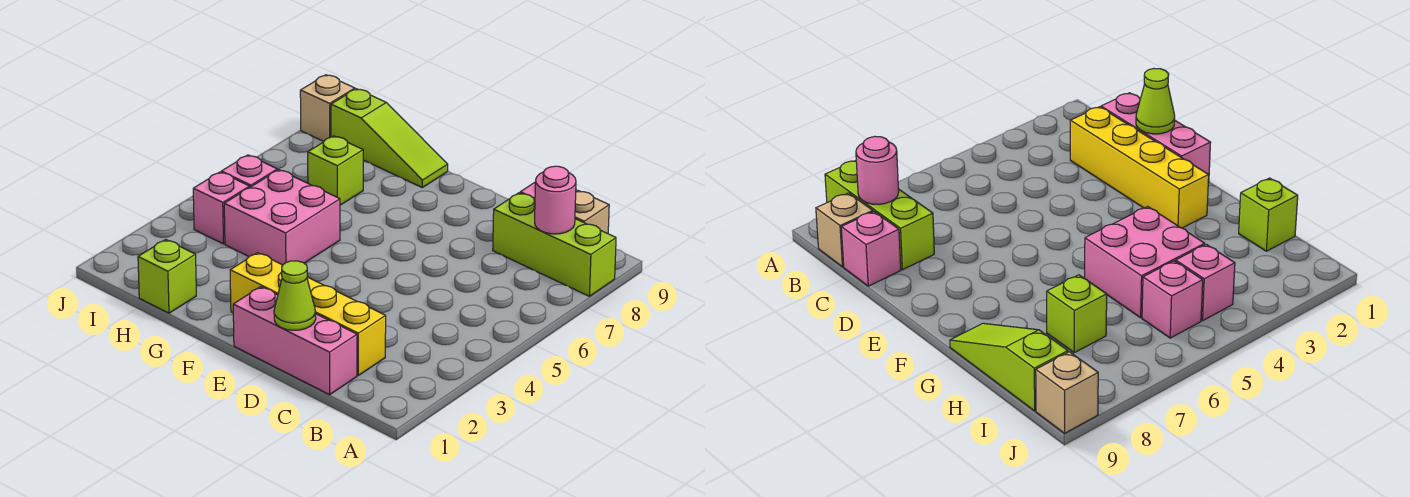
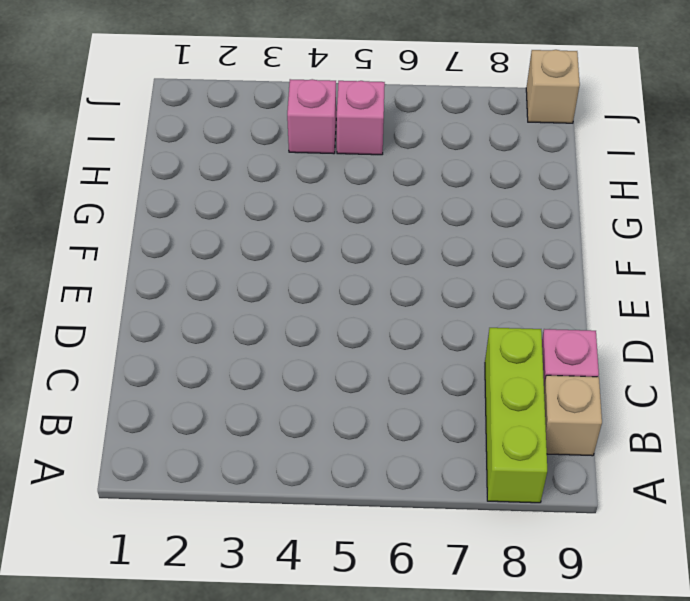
none -> pink 1x3 brick [233,287,357,395]
none -> yellow 1x4 brick [230,253,386,375]
none -> pink 2x2 brick [224,170,340,265]

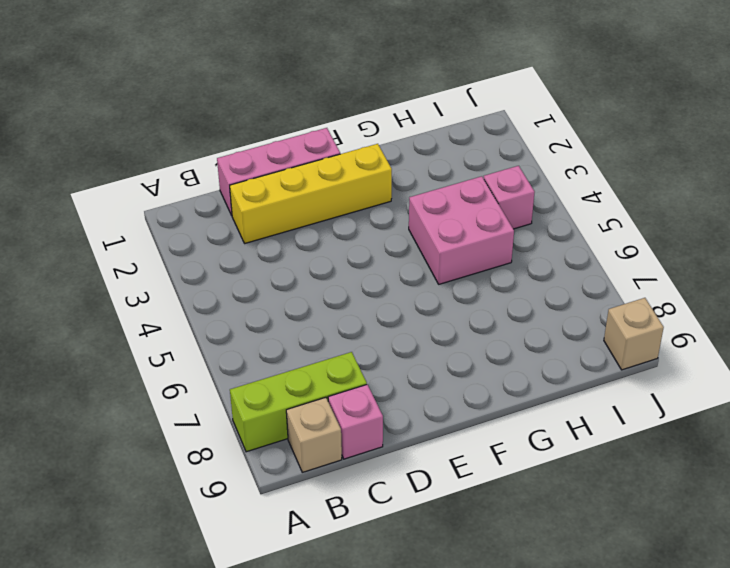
none -> lime 1x3 slope [331,89,448,188]
none -> lime 1x1 brick [138,240,196,313]
none -> lime 1x1 brick [308,136,363,205]

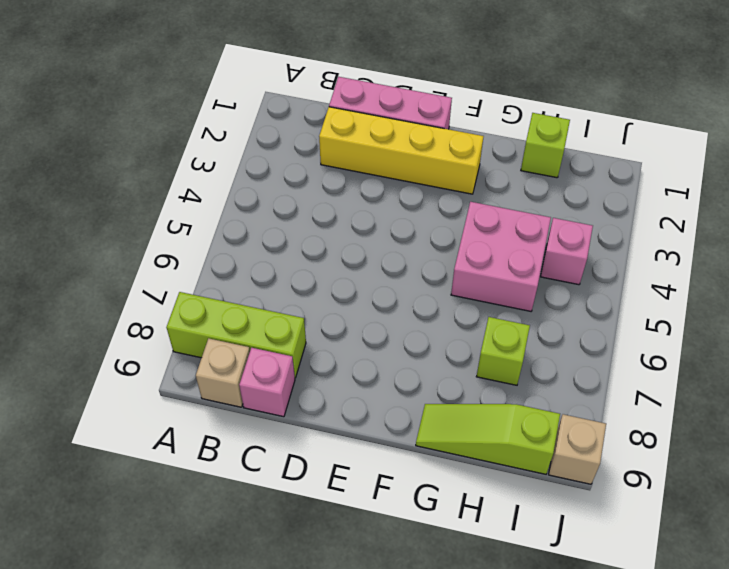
none -> pink 1x1 brick [221,155,277,187]
none -> pink 1x1 round brick [535,166,576,234]
none -> lime 1x1 cone [274,261,316,330]

